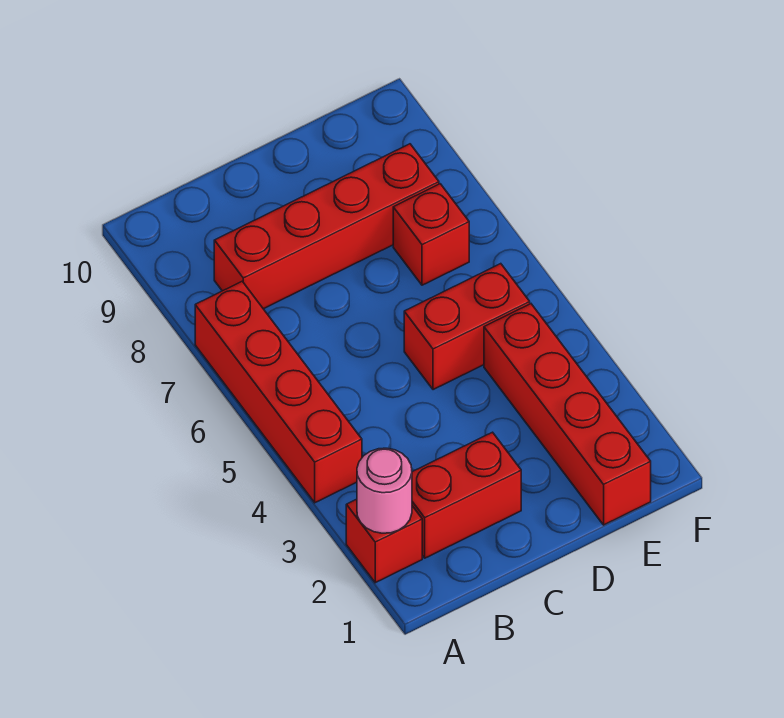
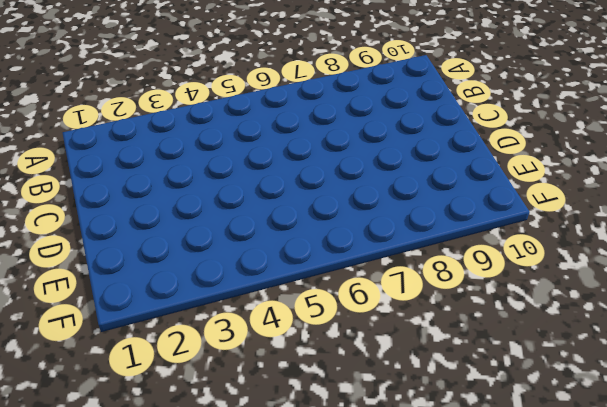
none -> red 1x1 brick [346,499,422,583]
none -> red 1x4 brick [195,281,362,503]

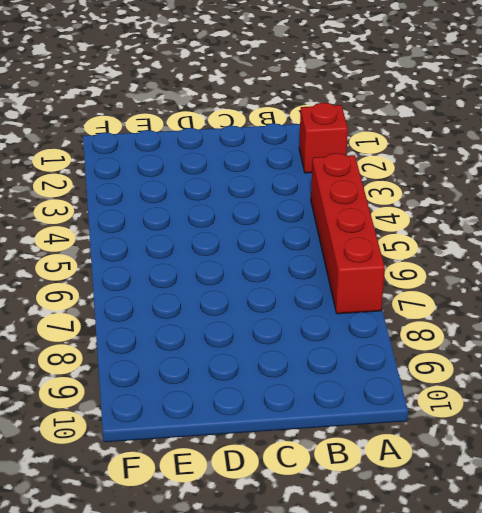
none -> red 1x2 brick [412,432,521,558]
none -> red 1x4 brick [214,144,439,309]

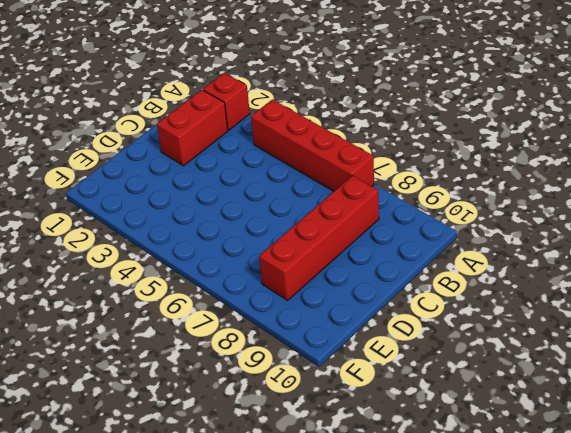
none -> red 1x2 brick [404,264,530,390]
none -> red 1x4 brick [484,304,651,525]

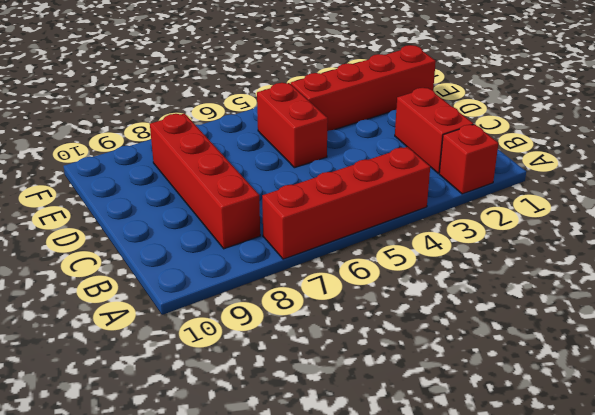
none -> red 1x1 brick [393,184,469,285]
none -> pink 1x1 round brick [357,448,412,533]

